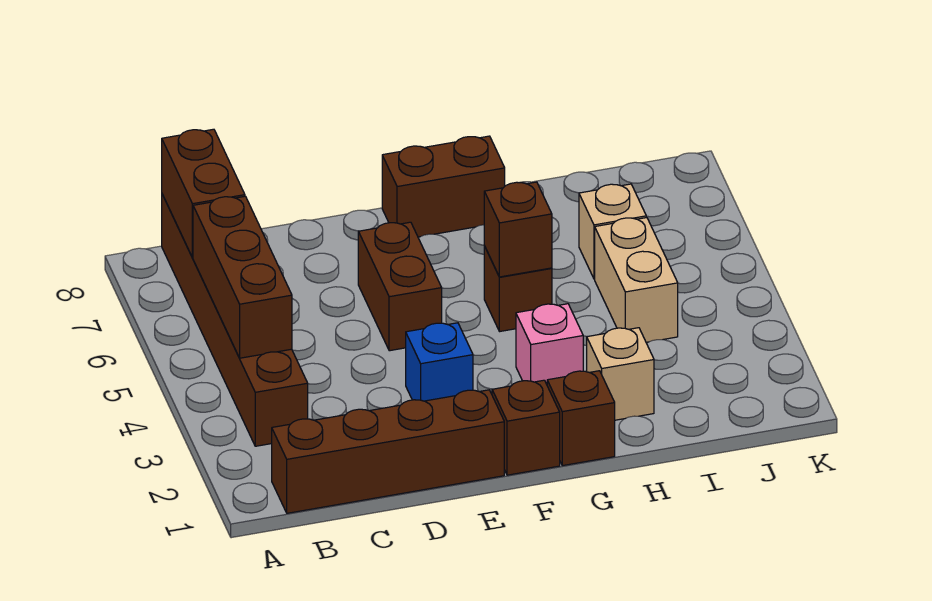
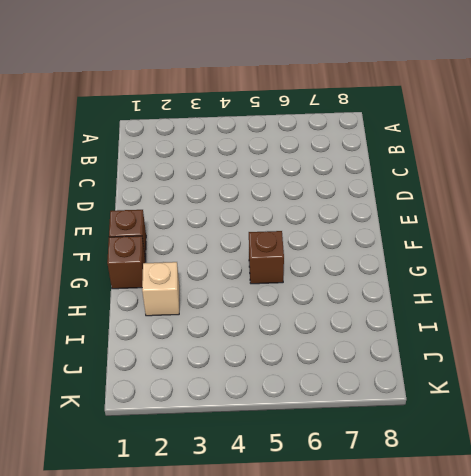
none -> brown 1x4 brick [272,390,504,513]
none -> brown 1x6 brick [162,194,308,446]
none -> blue 1x1 brick [406,323,473,401]

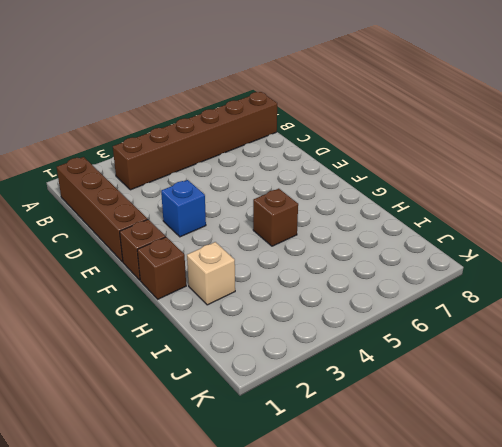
none -> brown 1x2 brick [358,222,442,351]
none -> brown 1x2 brick [382,136,505,237]
none -> pink 1x1 brick [516,304,583,384]

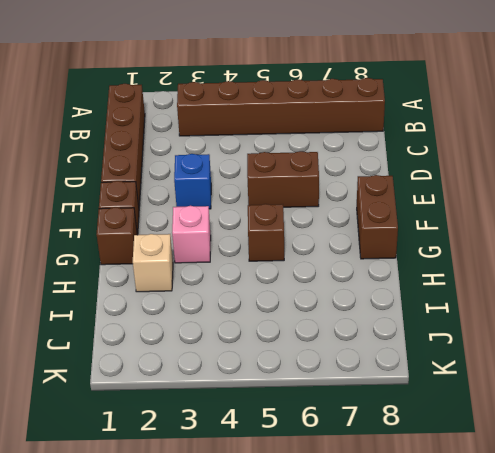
none -> tan 1x2 brick [595,218,678,342]
none -> tan 1x1 brick [579,184,646,279]
none -> brown 1x3 brick [193,196,292,358]

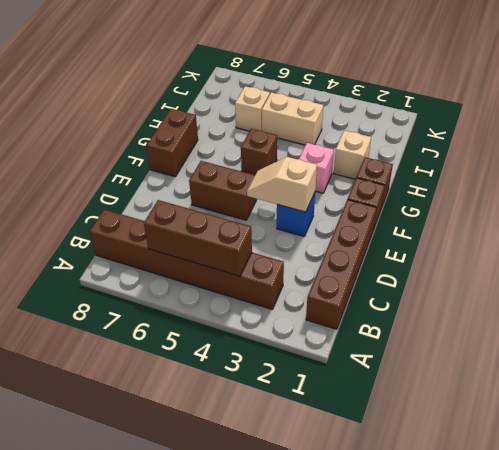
tan 1x2 slope [247,157,317,212] -> none
none -> brown 1x2 brick [162,129,245,258]
none -> brown 1x1 brick [484,182,552,277]

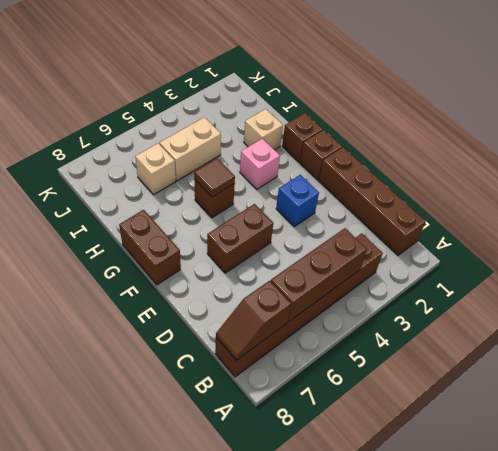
brown 1x2 slope [216,281,291,360] -> brown 1x2 brick [162,129,245,258]
brown 1x1 tile [194,158,235,197] -> brown 1x1 brick [484,182,552,277]

